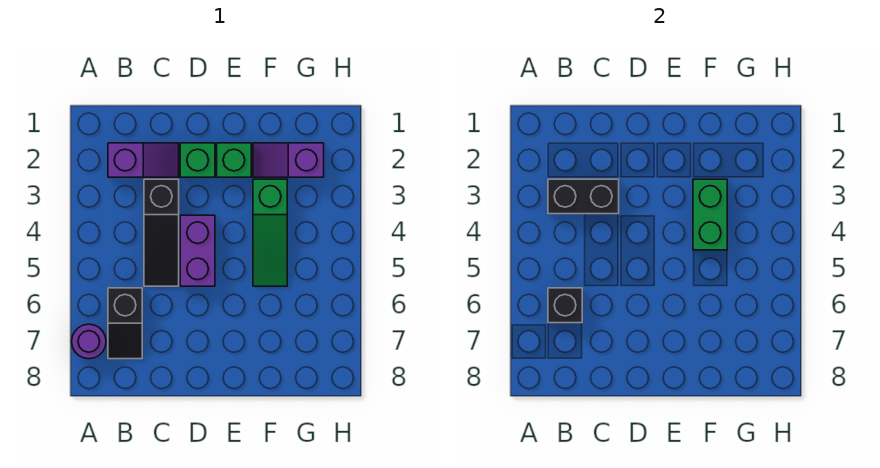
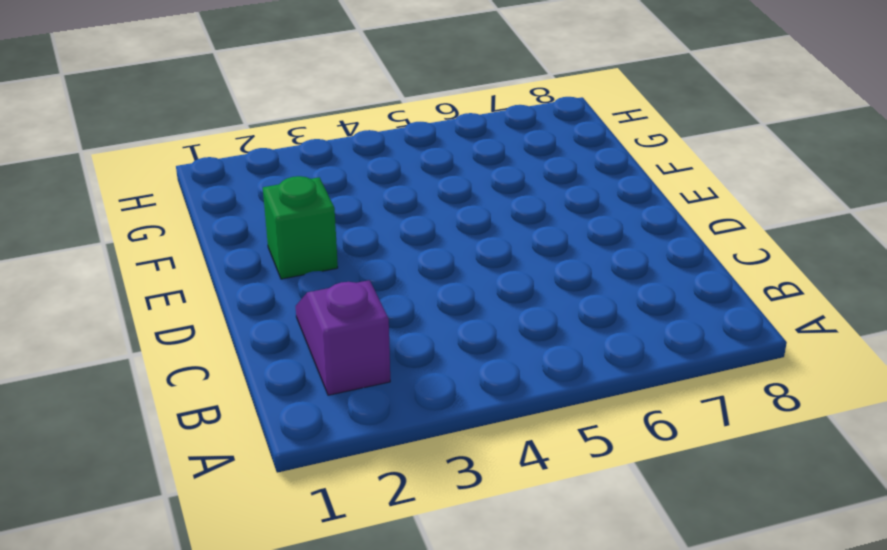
none -> purple 1x1 round brick [72,324,106,359]
none -> black 1x2 slope [108,288,142,359]
none -> black 1x3 slope [144,179,179,286]

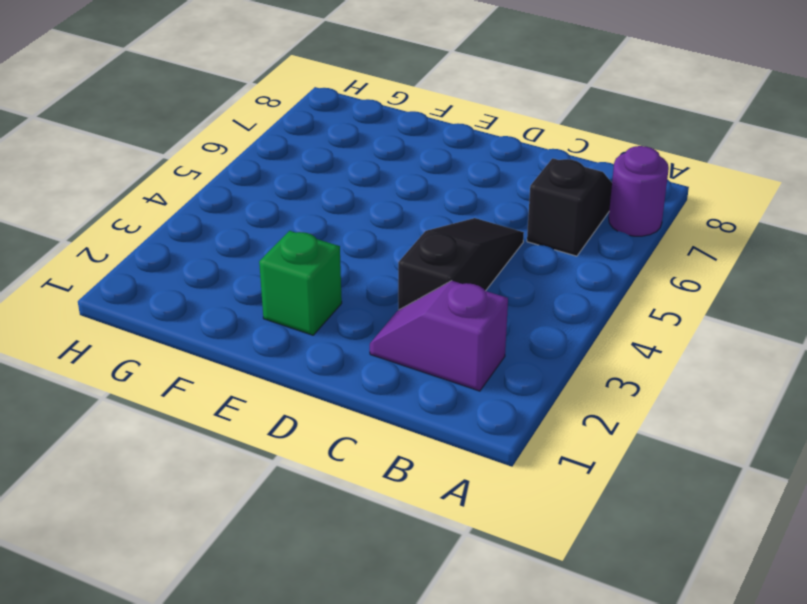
none -> green 1x1 brick [180,143,215,177]
none -> purple 1x2 brick [180,215,215,286]
none -> purple 1x2 slope [253,143,324,177]

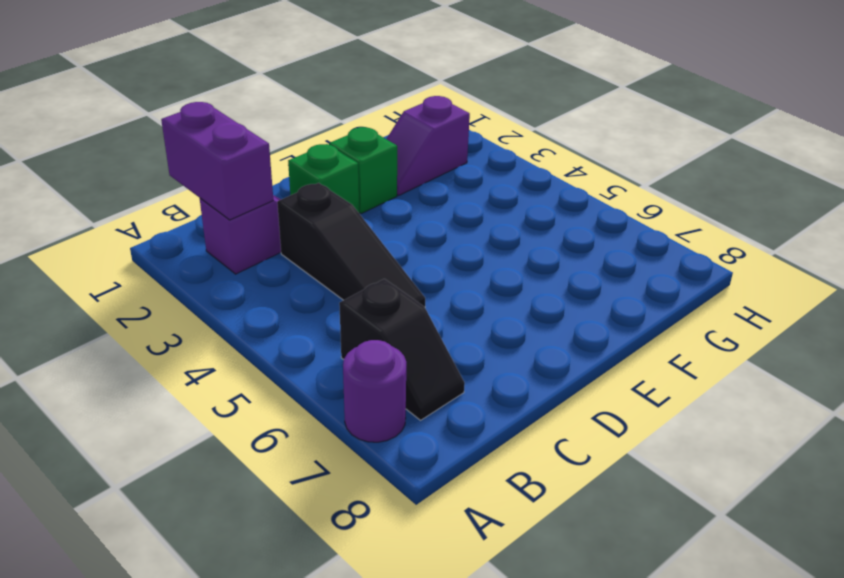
purple 1x2 brick [161,102,273,220] -> purple 1x2 brick moved to [180,215,215,286]
none -> green 1x3 slope [253,179,287,286]
none -> black 1x2 brick [548,179,619,214]
none -> black 1x1 brick [548,288,582,323]

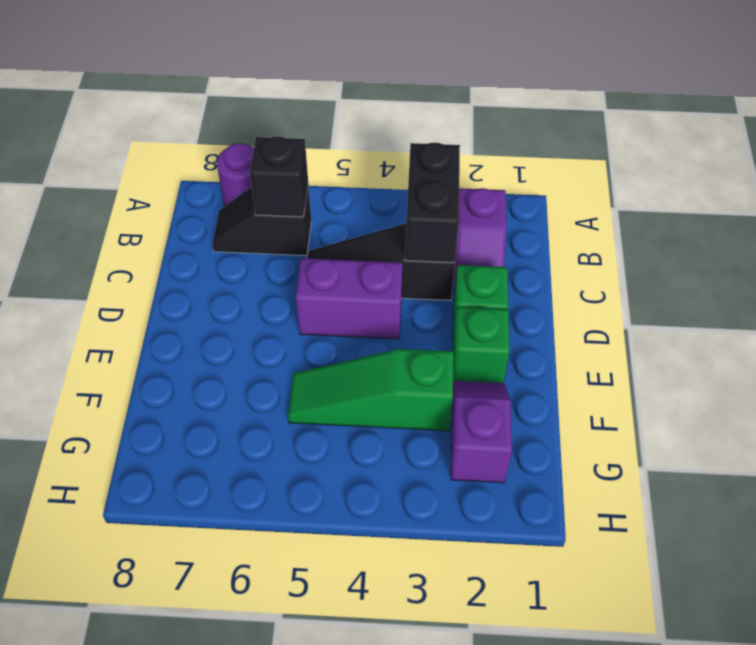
none -> green 1x2 brick [693,179,727,250]

